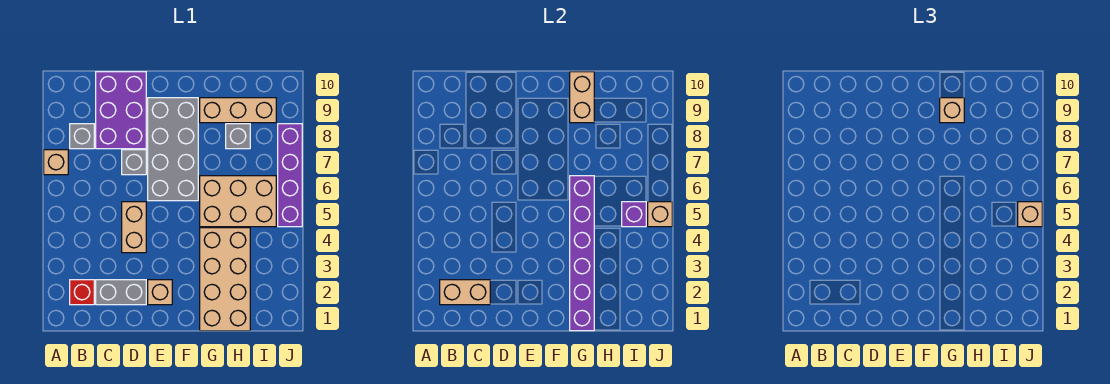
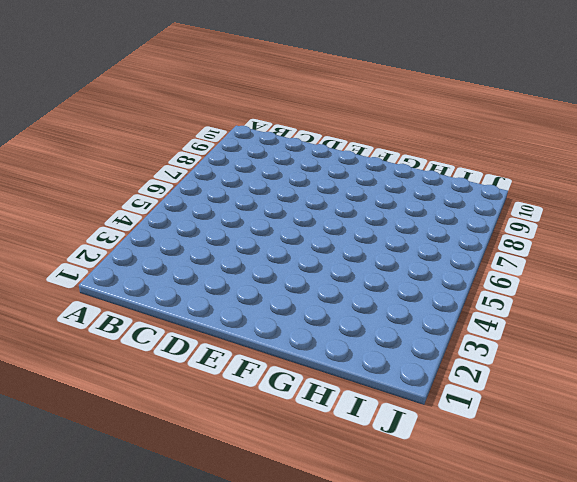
none -> tan 1x1 brick [44,150,68,175]
none -> red 1x1 brick [70,280,94,305]
none -> grey 1x1 brick [70,124,94,149]

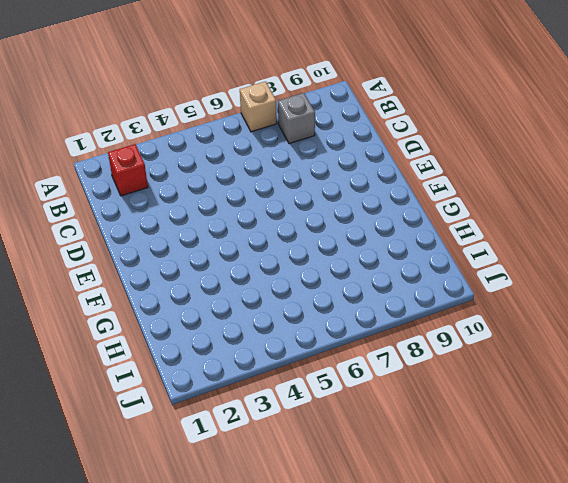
none -> grey 1x2 brick [96,280,146,305]
none -> purple 2x3 brick [96,72,146,149]
none -> tan 1x2 brick [122,202,146,253]

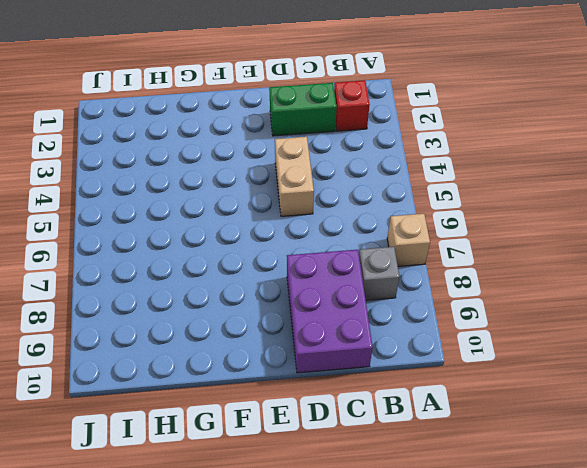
green 1x2 brick [269,83,337,136] -> grey 1x2 brick [96,280,146,305]
none -> grey 1x1 brick [122,150,146,175]
none -> tan 1x1 brick [148,280,172,305]
none -> grey 2x4 brick [148,98,198,201]

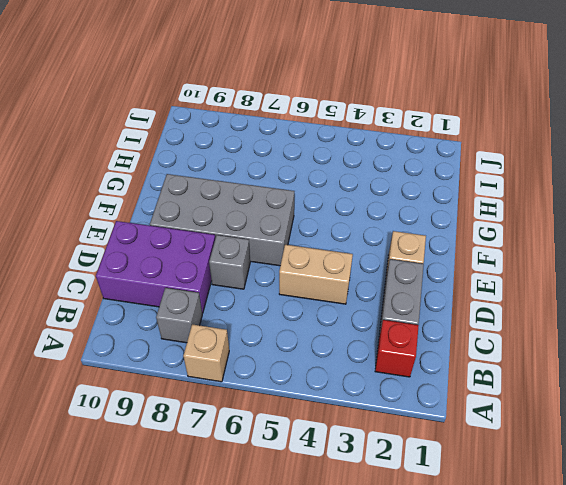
none -> tan 2x4 brick [200,228,250,331]
none -> tan 2x3 brick [200,176,276,227]
none -> tan 1x3 brick [200,98,276,123]

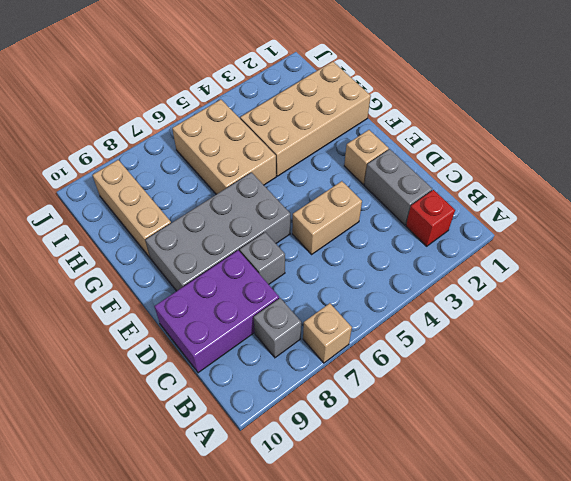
none -> grey 1x1 brick [226,124,250,149]
none -> purple 1x4 brick [278,124,302,227]
none -> tan 1x2 brick [440,280,490,305]

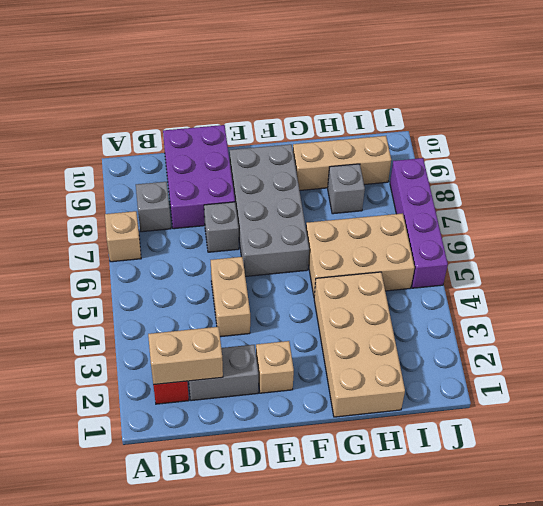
none -> purple 1x6 brick [570,176,594,331]
none -> tan 1x2 brick [570,72,594,123]
none -> purple 1x1 brick [622,202,646,227]

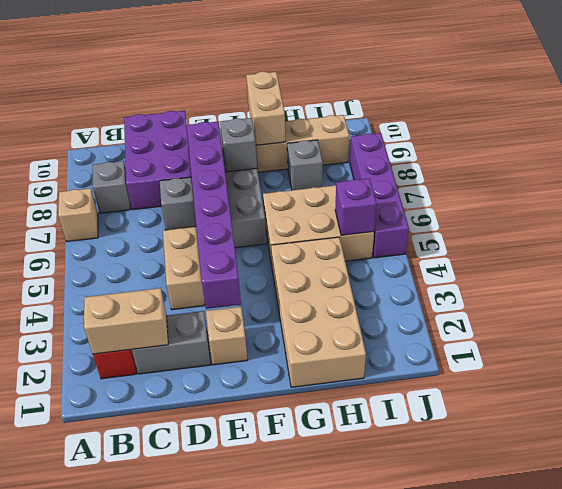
purple 1x6 brick [187,122,241,309] -> purple 1x6 brick moved to [570,176,594,331]
grey 1x1 brick [220,118,257,172] -> none
none -> tan 1x1 brick [648,202,672,227]
none -> tan 1x1 brick [940,98,964,123]
none -> tan 1x1 brick [1018,202,1042,227]

